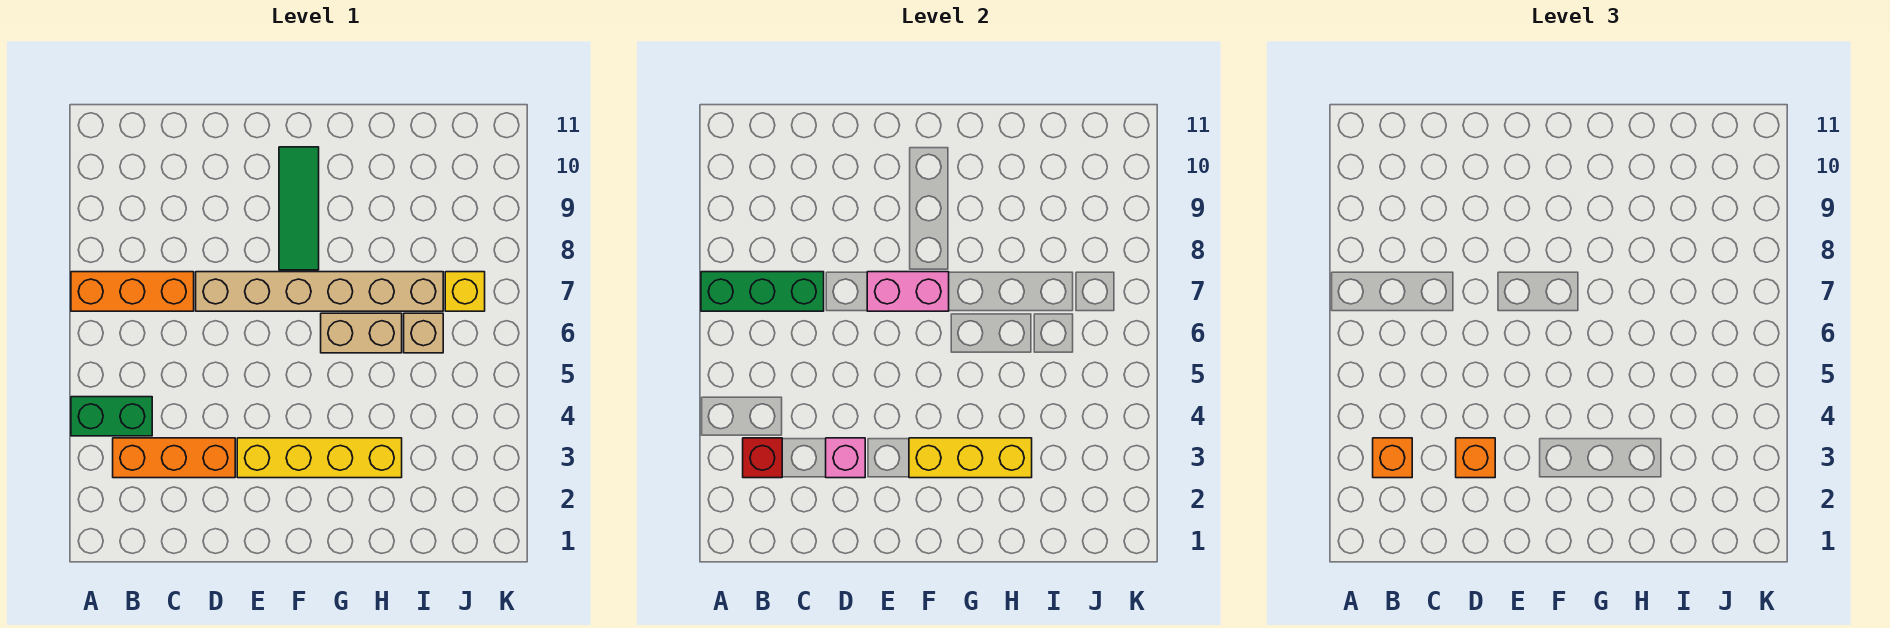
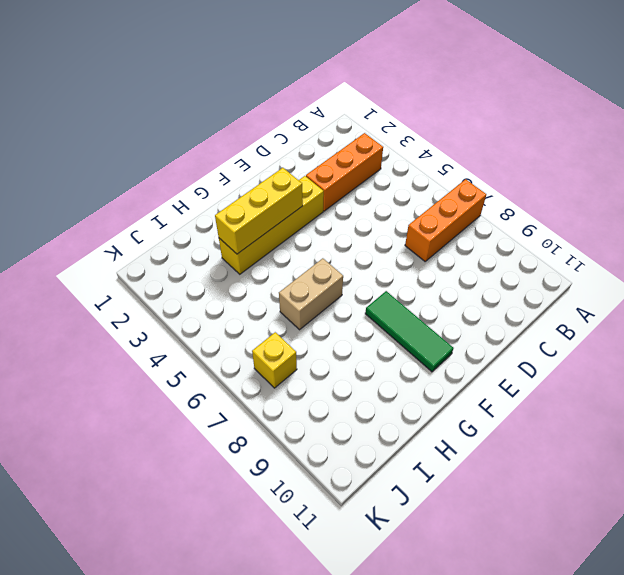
none -> green 1x2 brick [71,397,152,436]
none -> tan 1x6 brick [196,272,443,311]
none -> tan 1x1 brick [404,313,443,353]

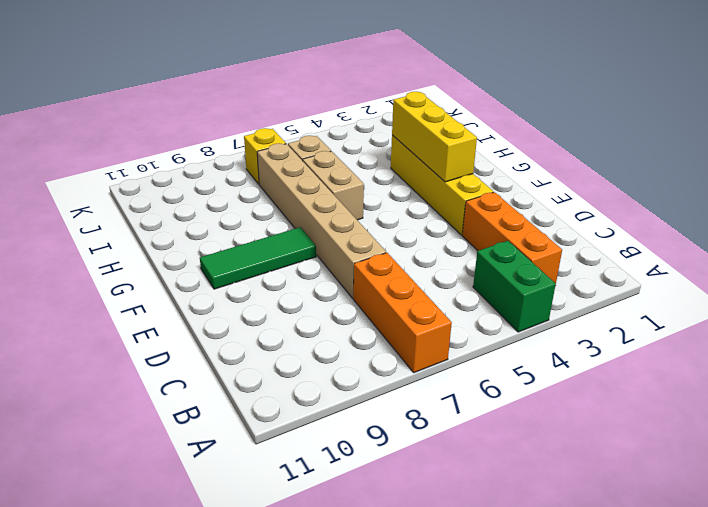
none -> green 1x3 brick [701,272,824,311]
none -> red 1x1 brick [743,438,782,478]
none -> pink 1x1 brick [826,438,865,478]

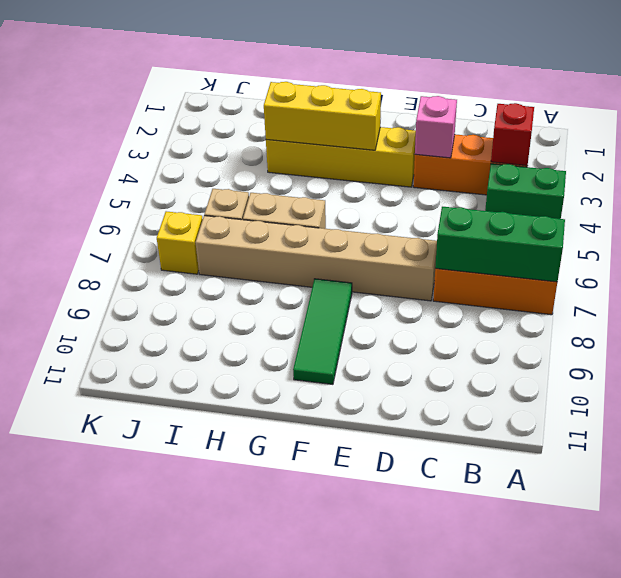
none -> pink 1x2 brick [867,272,949,311]
none -> orange 1x1 brick [1373,438,1412,478]
none -> orange 1x1 brick [1456,438,1495,478]

